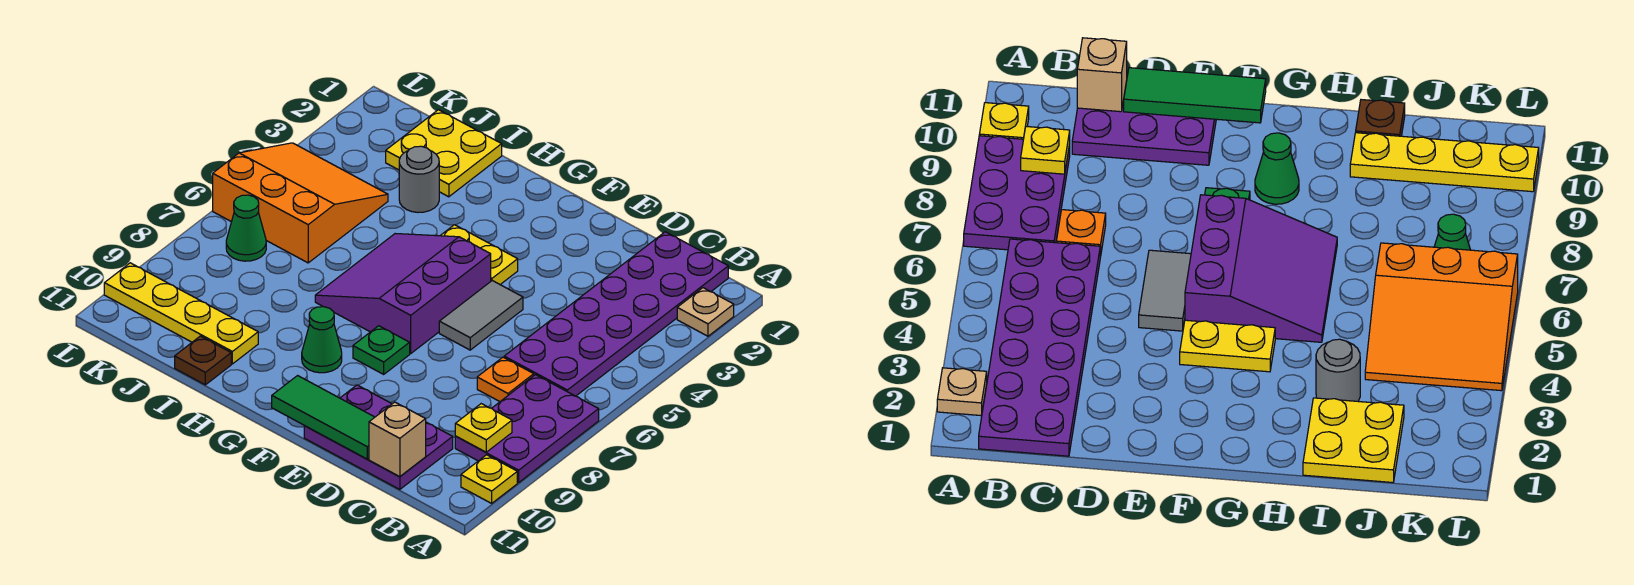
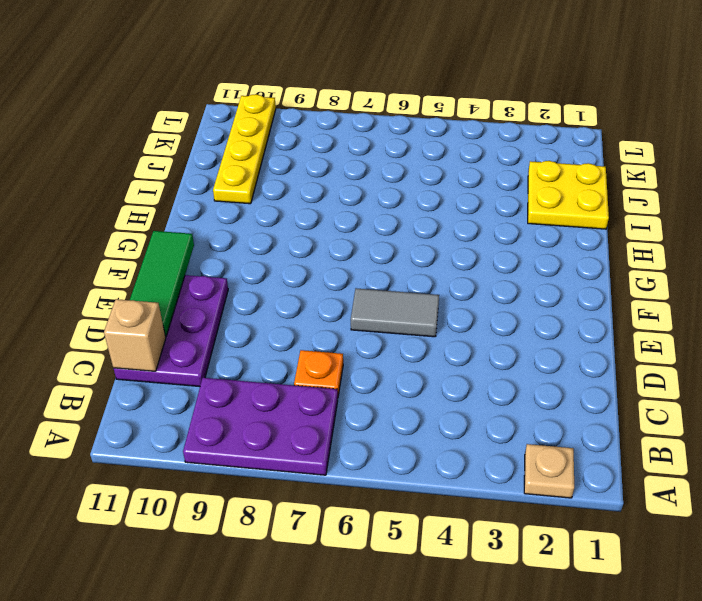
none -> yellow 1x1 plate [461,455,517,503]
none -> purple 2x6 plate [504,232,728,396]
none -> yellow 1x2 plate [440,225,518,284]

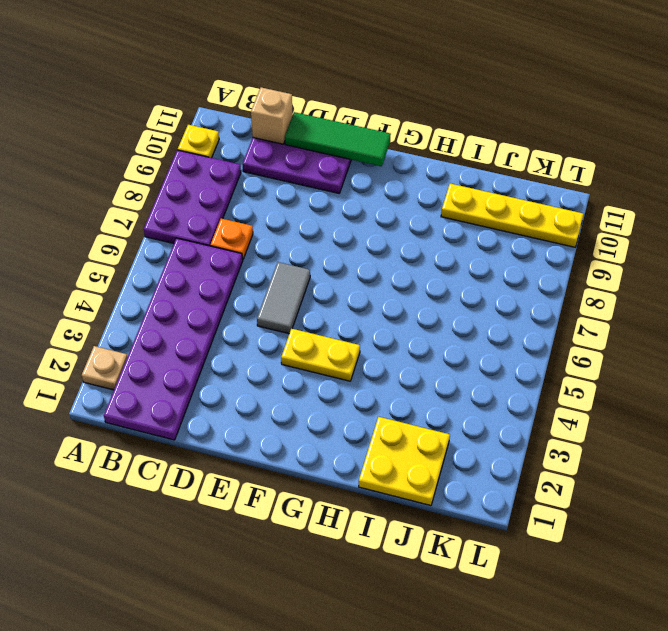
none -> purple 3x3 slope [315,234,491,353]
none -> green 1x1 plate [353,326,410,374]
none -> green 1x1 cone [302,307,342,373]

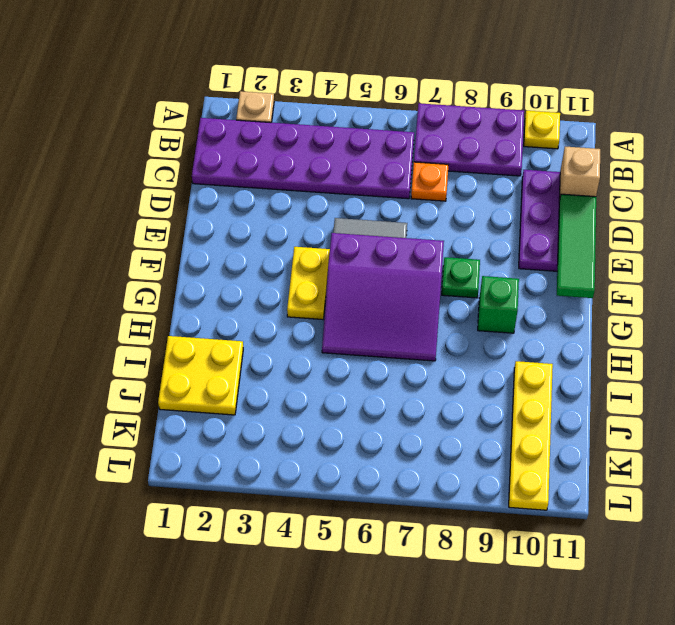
green 1x1 brick [478,276,519,333] -> green 1x1 cone [302,307,342,373]
none -> grey 1x1 round brick [399,146,439,212]
none -> brown 1x1 plate [175,336,231,385]
none -> orange 3x3 slope [213,143,388,263]

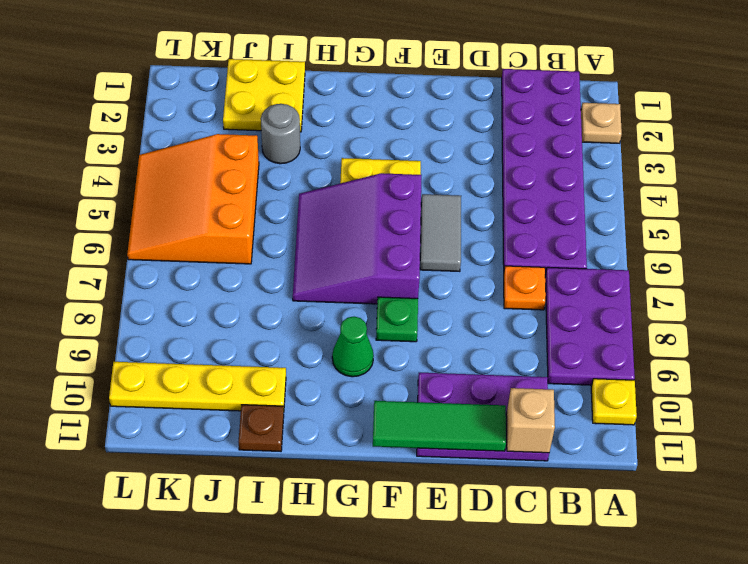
orange 3x3 slope [127,134,259,264] -> orange 3x3 slope turned to [213,143,388,263]
none -> green 1x1 cone [226,195,266,261]
none -> yellow 1x1 plate [455,404,512,452]

